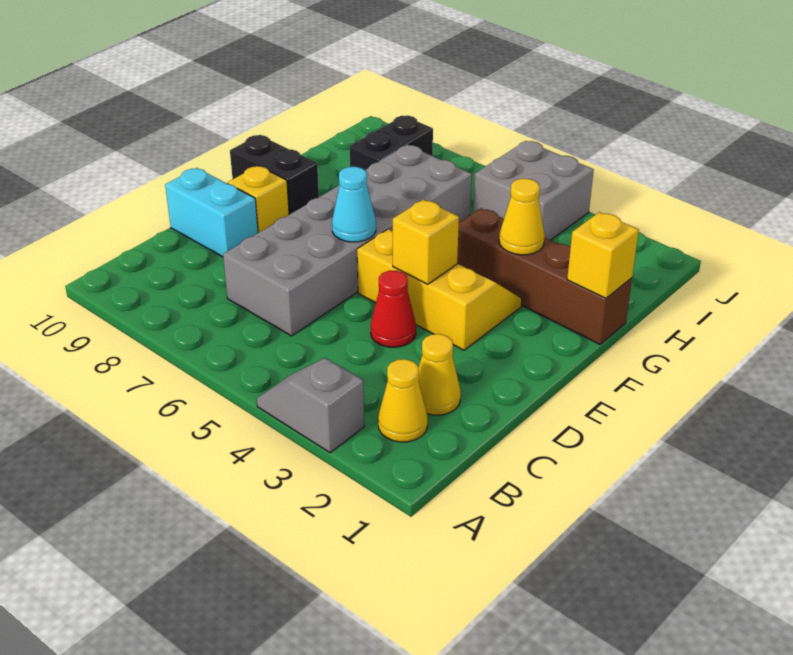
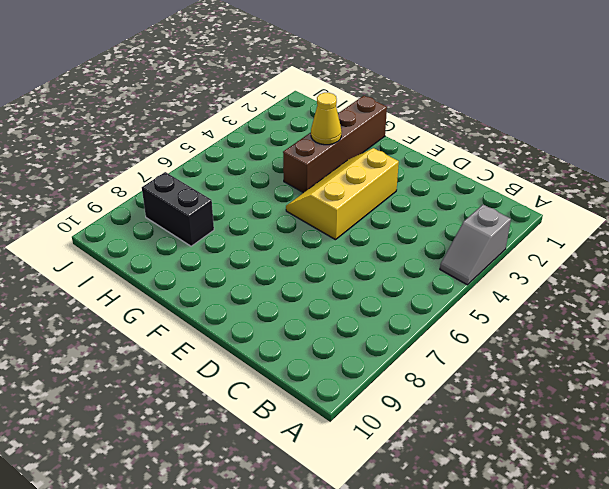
none -> yellow 1x1 cone [378,359,428,442]
none -> yellow 1x1 cone [418,334,461,415]
none -> grey 2x6 brick [223,145,472,336]

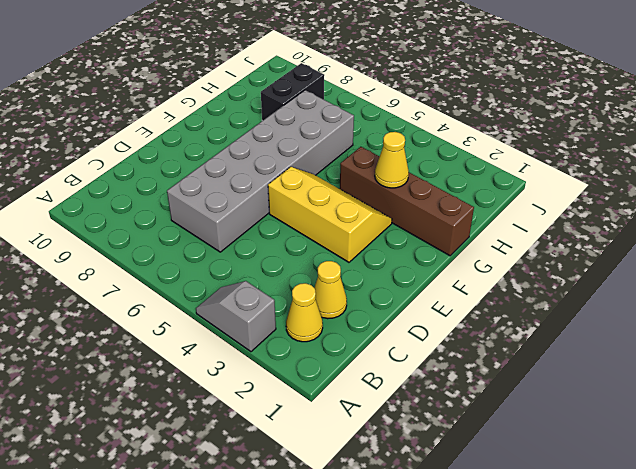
none -> red 1x1 cone [371,271,416,347]
none -> cyan 1x2 brick [165,168,258,257]
none -> yellow 1x1 brick [228,166,289,233]

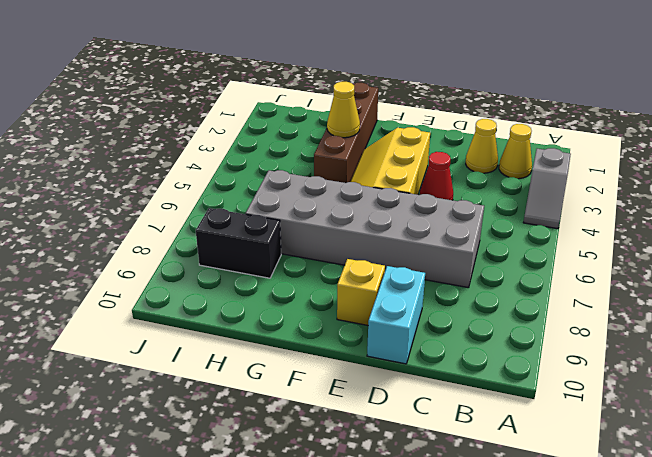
none -> black 1x2 brick [230,135,319,215]
none -> grey 2x2 brick [473,141,594,240]
none -> yellow 1x1 brick [393,200,459,284]

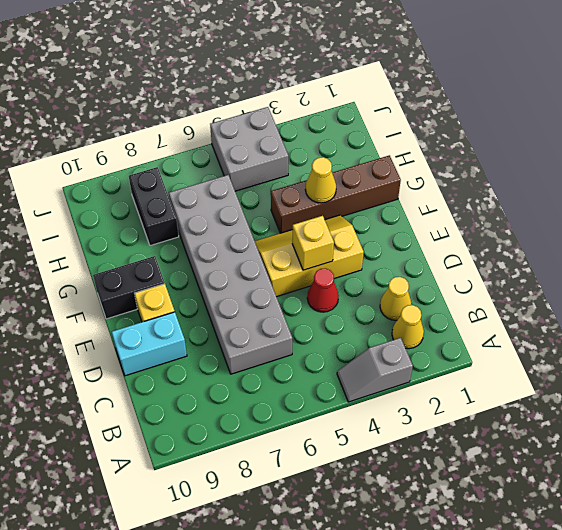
none -> cyan 1x1 cone [332,167,376,242]
none -> yellow 1x1 brick [567,212,639,298]

